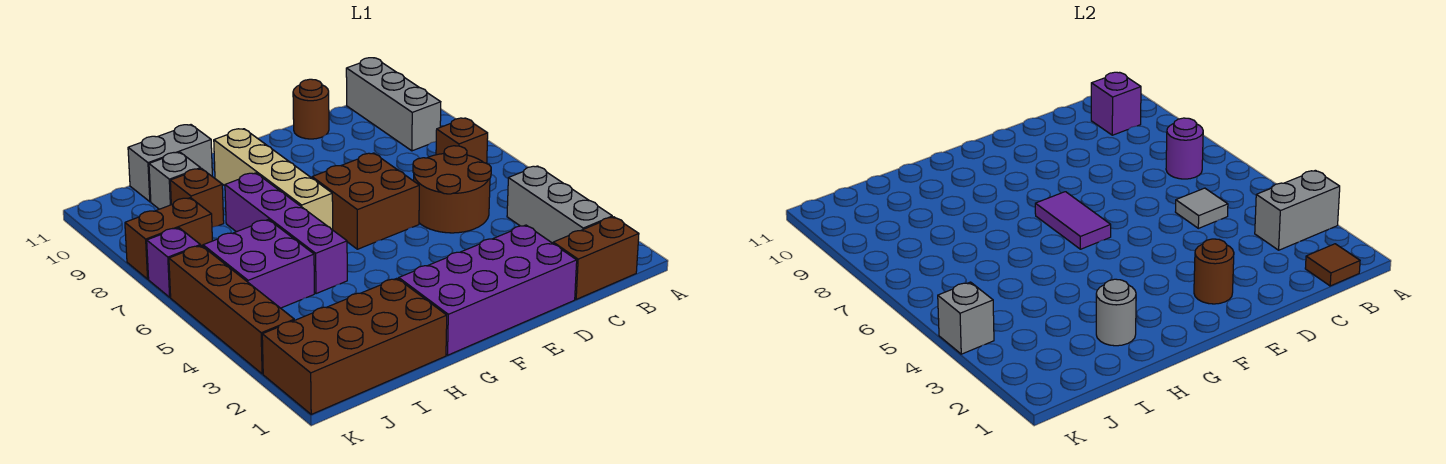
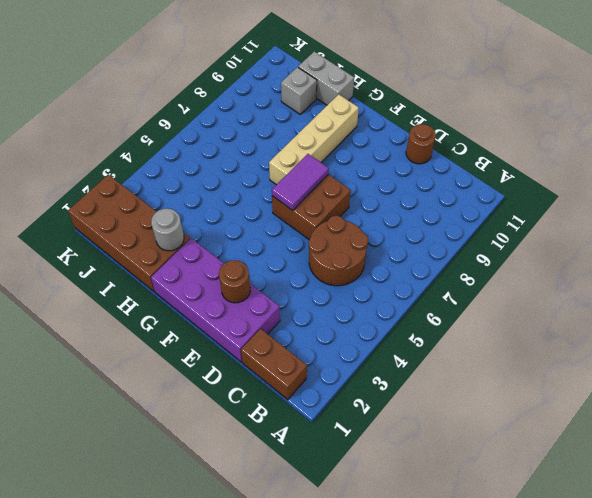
none -> grey 1x3 brick [507,166,612,243]
none -> brown 1x1 brick [436,118,488,163]
none -> grey 1x3 brick [346,58,441,151]

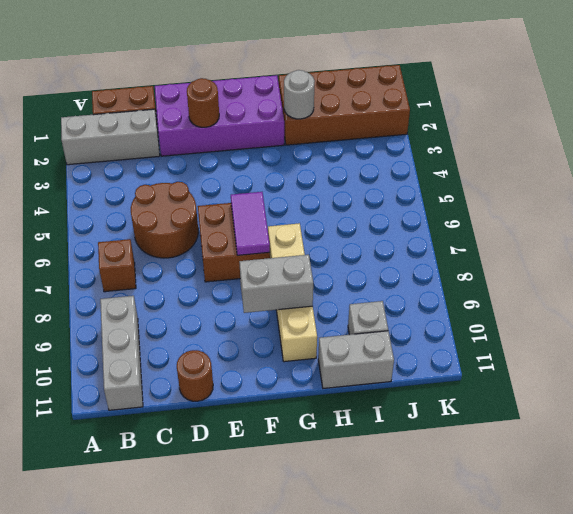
grey 1x3 brick [61,109,160,165] -> grey 1x3 brick turned to [507,166,612,243]
grey 1x2 brick [239,255,313,313] -> grey 1x2 brick moved to [1255,170,1340,250]
none -> purple 1x4 brick [225,173,347,294]
none -> purple 2x2 brick [203,219,314,308]
none -> brown 1x1 brick [170,169,224,227]

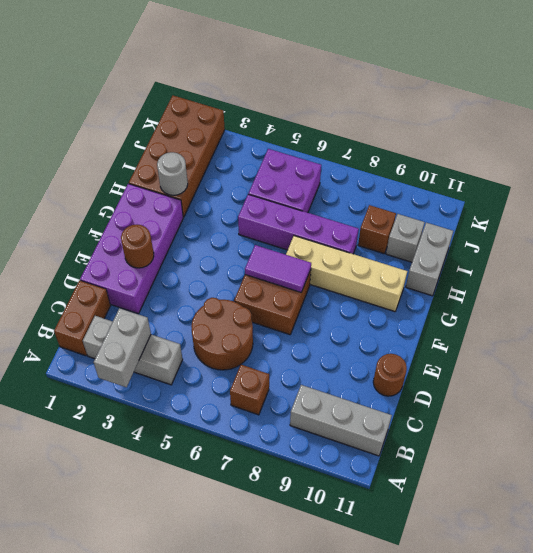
none -> brown 1x2 brick [125,198,212,279]
none -> brown 1x4 brick [169,246,294,374]
none -> purple 1x1 brick [147,228,200,297]

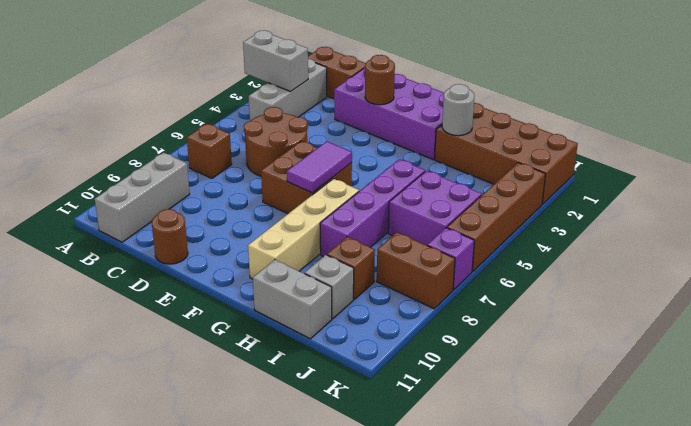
none -> brown 1x1 tile [1305,244,1360,286]
none -> purple 1x1 round brick [1166,118,1203,179]
none -> purple 1x1 brick [1091,72,1141,135]

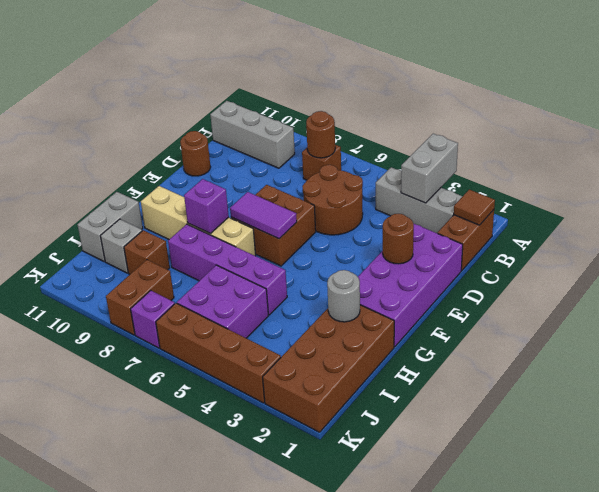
brown 1x1 round brick [306,111,335,158] -> purple 1x1 round brick [1166,118,1203,179]
purple 1x1 brick [184,179,229,233] -> purple 1x1 brick moved to [1091,72,1141,135]
none -> grey 1x1 tile [1176,188,1228,228]
none -> grey 1x1 brick [938,282,994,354]

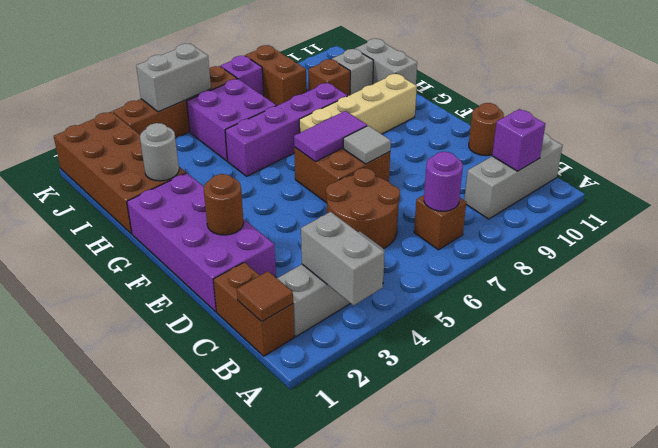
grey 1x1 tile [343,126,391,164] -> grey 1x1 tile moved to [1176,188,1228,228]
grey 1x2 brick [136,44,211,112] -> grey 1x1 brick [938,282,994,354]

